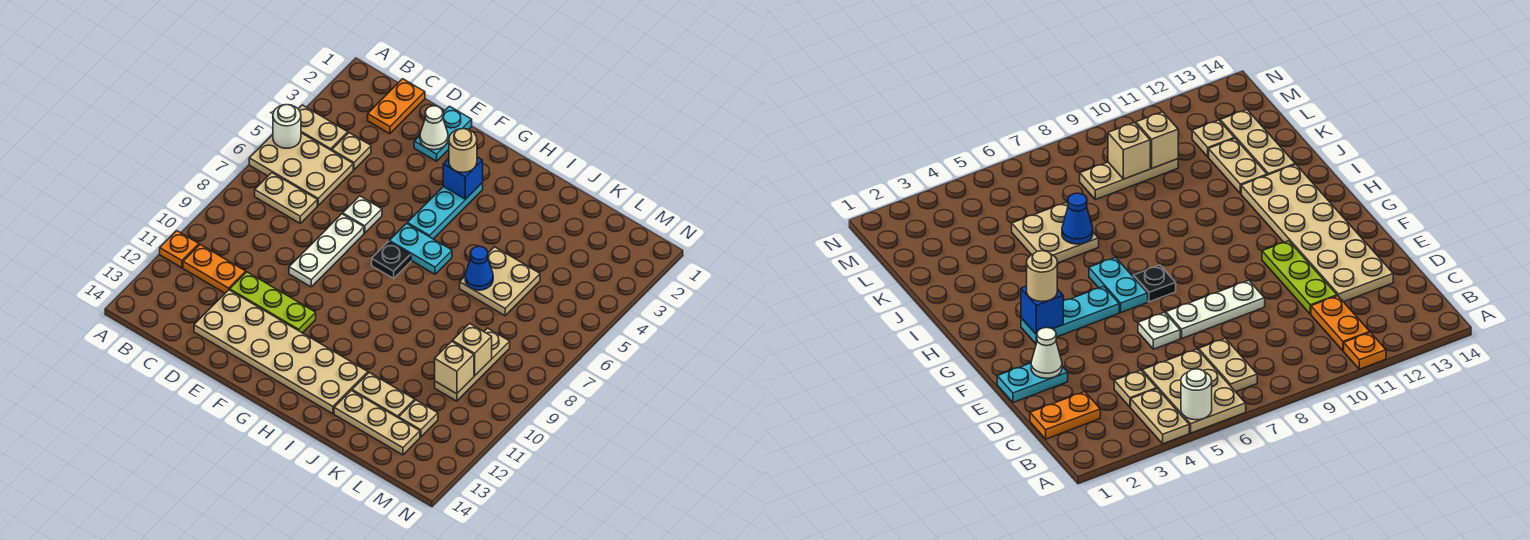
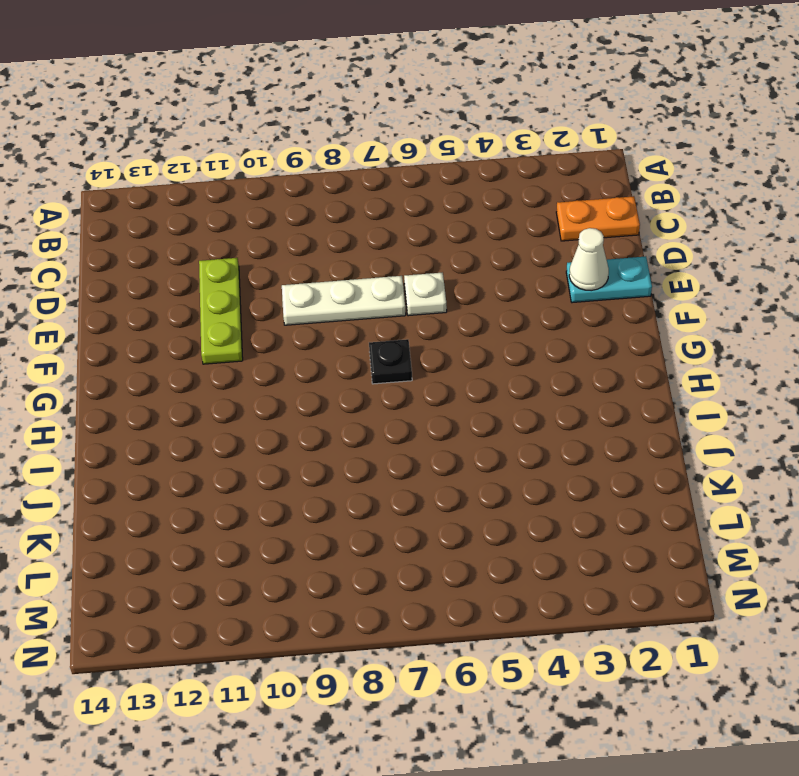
none -> tan 1x2 plate [299,105,348,151]
none -> tan 2x3 plate [249,133,353,205]
none -> orange 1x1 plate [160,231,199,268]

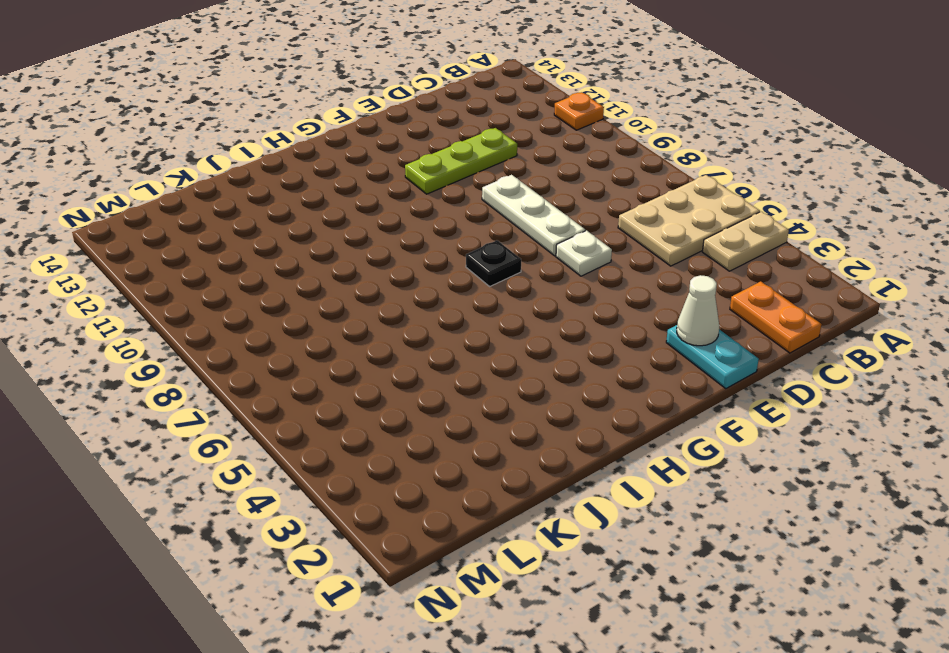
none -> tan 1x2 plate [255,173,317,223]
none -> orange 1x2 plate [183,244,246,293]
none -> tan 1x1 plate [332,133,371,170]

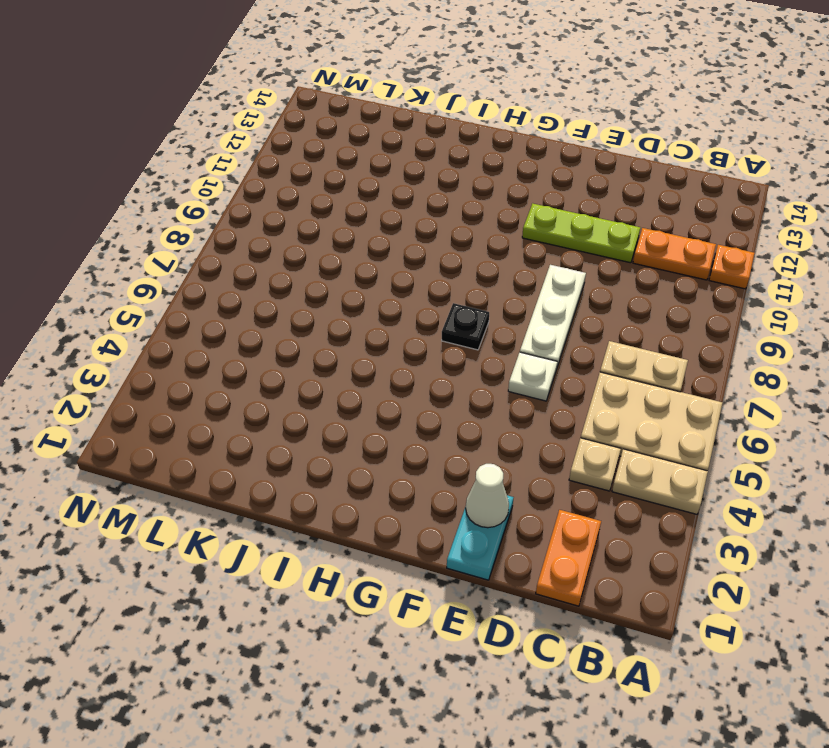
none -> tan 2x6 plate [194,290,368,414]
none -> cyan 1x3 plate [407,183,483,239]
none -> cyan 1x2 plate [389,224,452,274]

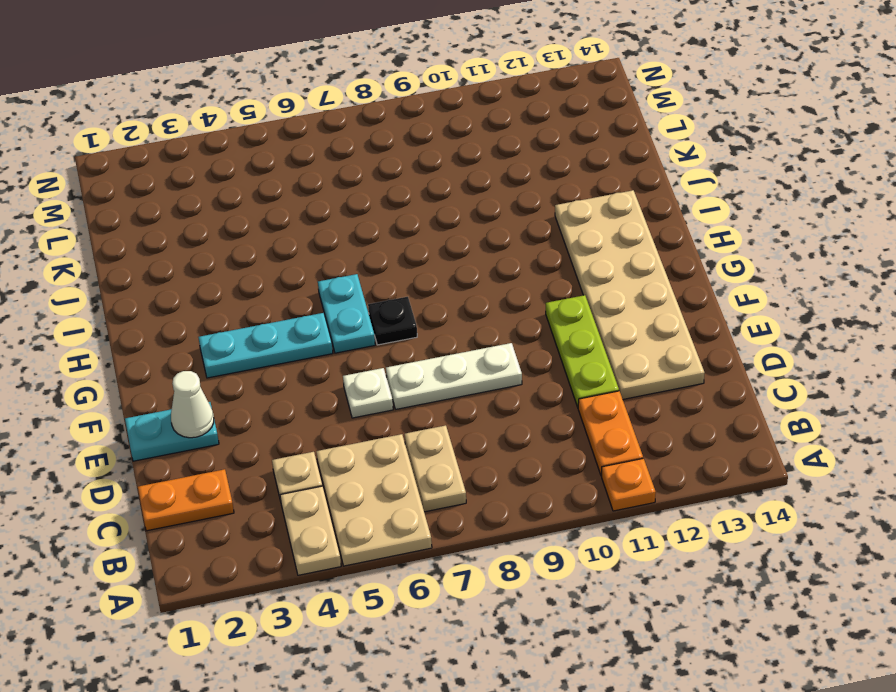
none -> tan 2x2 plate [460,247,540,316]
none -> tan 1x2 plate [352,373,415,418]
none -> tan 1x3 plate [334,390,420,455]

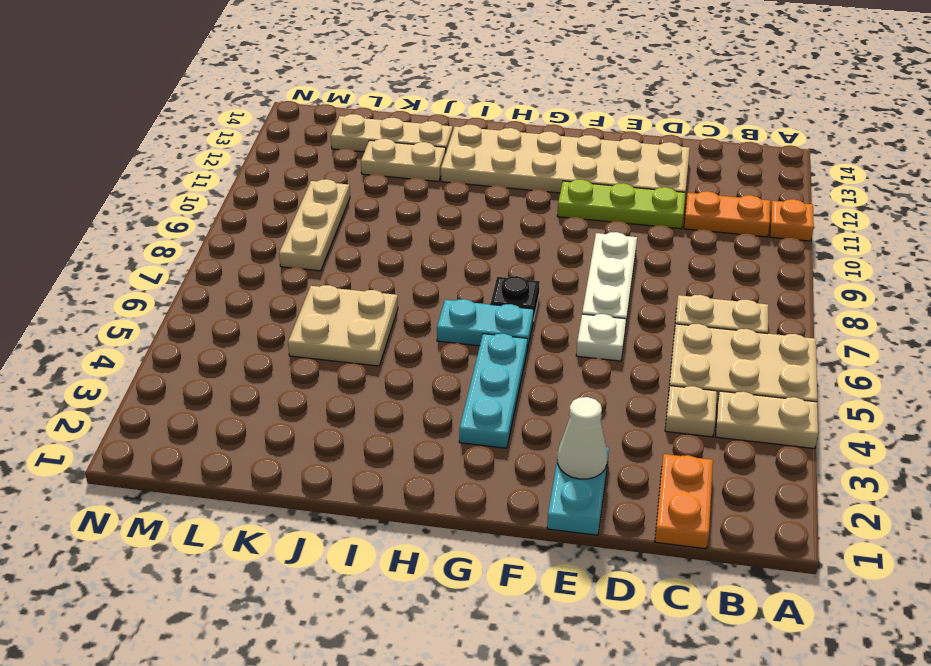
none -> tan 1x1 plate [399,400,438,437]
none -> white 1x1 round brick [273,105,301,148]
none -> blue 1x1 brick [443,157,483,199]

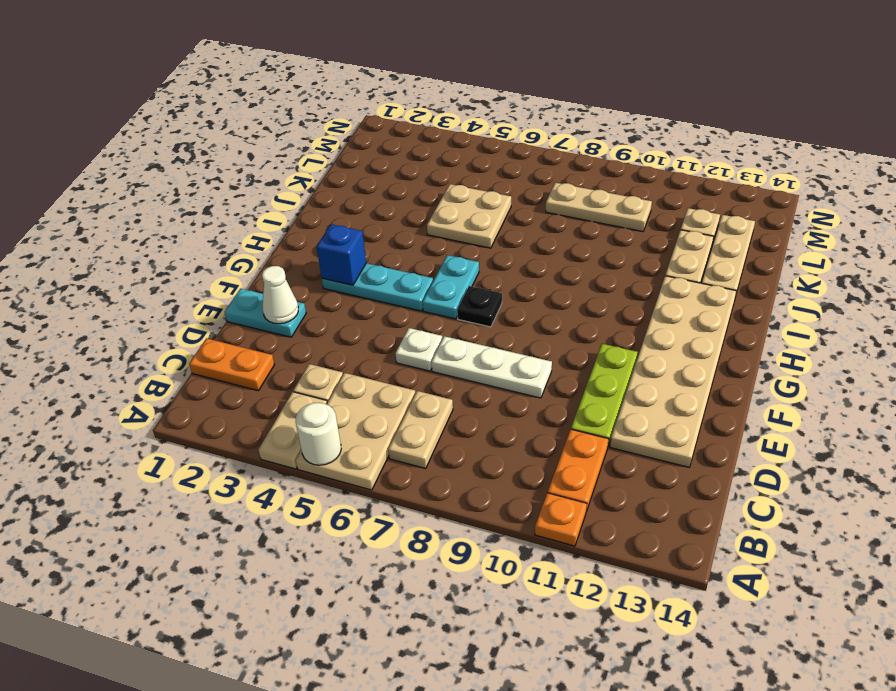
none -> blue 1x1 cone [465,246,493,290]
none -> tan 1x1 brick [453,323,492,376]
none -> tan 1x1 brick [435,341,474,394]

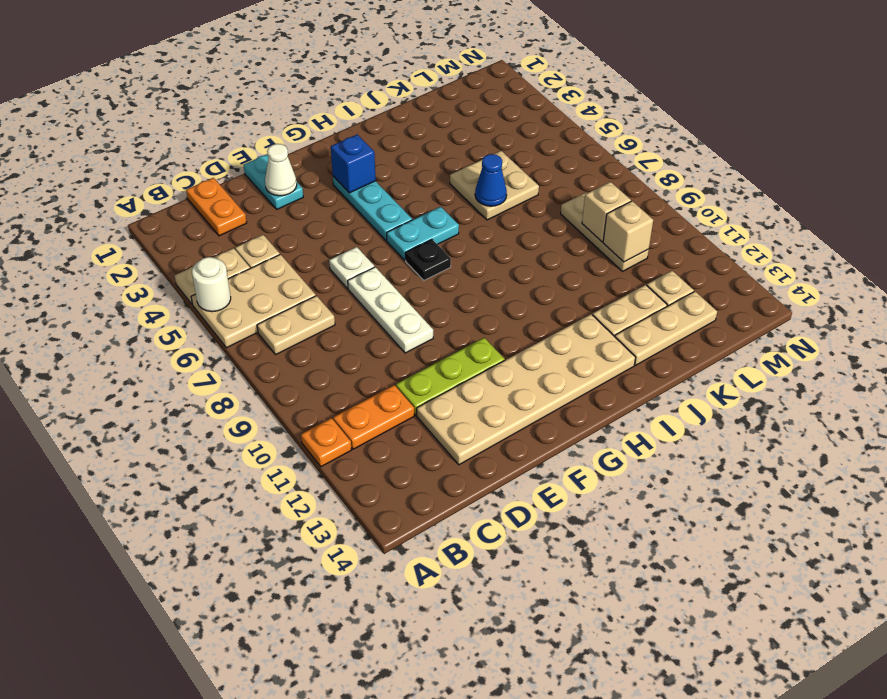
none -> tan 1x1 round brick [449,129,477,172]

